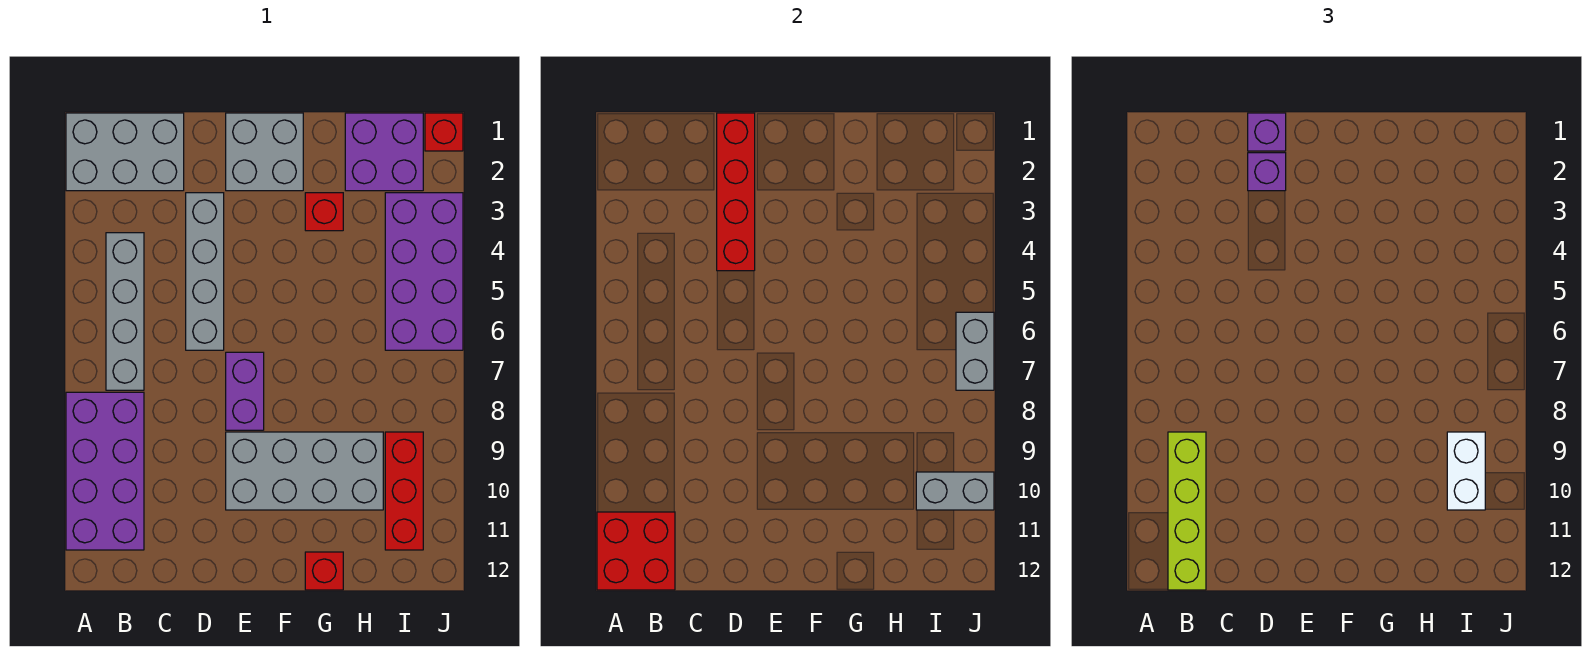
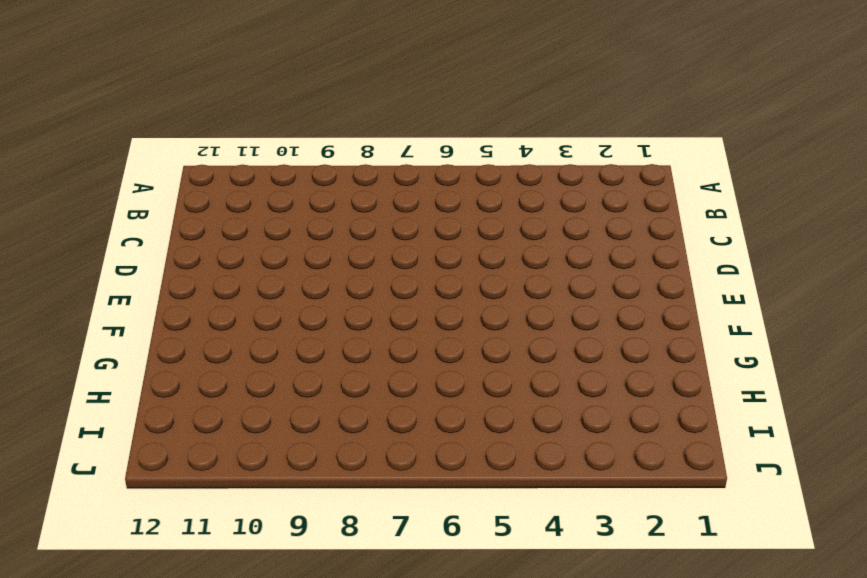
none -> grey 2x3 brick [66,113,184,191]
none -> purple 2x4 brick [66,392,144,550]
none -> grey 1x4 brick [106,233,144,390]

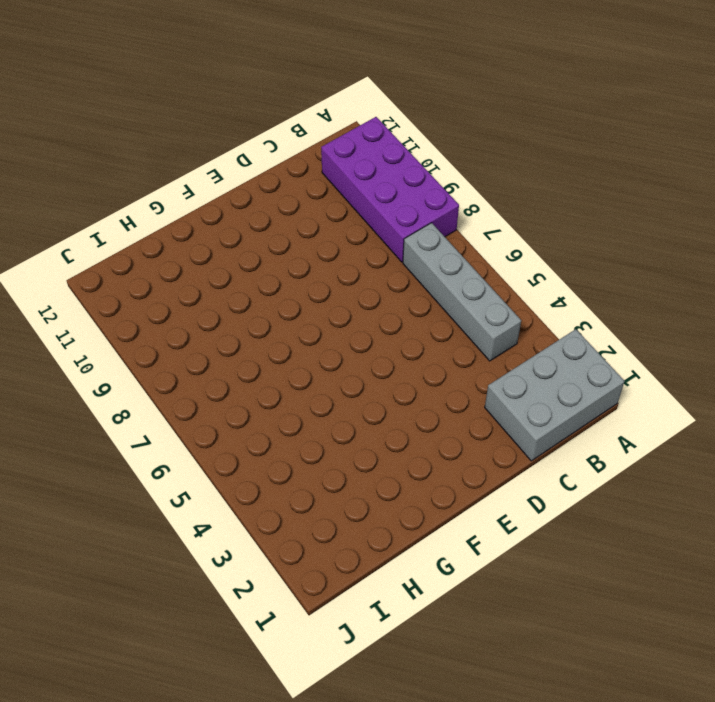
none -> grey 1x4 brick [186,193,224,350]
none -> grey 2x2 brick [226,113,303,191]
none -> purple 1x2 brick [226,352,264,430]

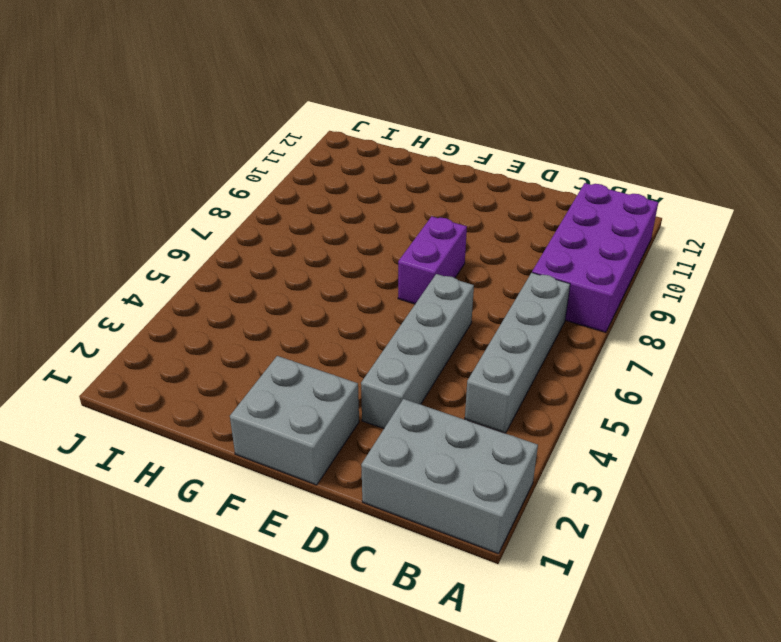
none -> grey 2x4 brick [226,432,383,510]
none -> red 1x1 brick [305,193,343,231]
none -> red 1x1 brick [305,552,343,590]

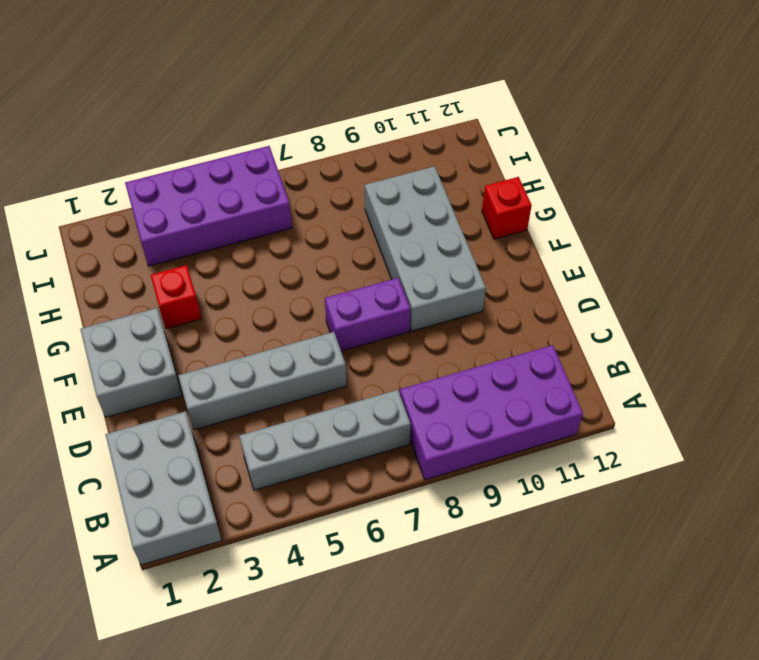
none -> purple 2x2 brick [345,113,423,191]
none -> red 1x3 brick [385,432,423,550]
none -> red 1x1 brick [425,113,463,151]

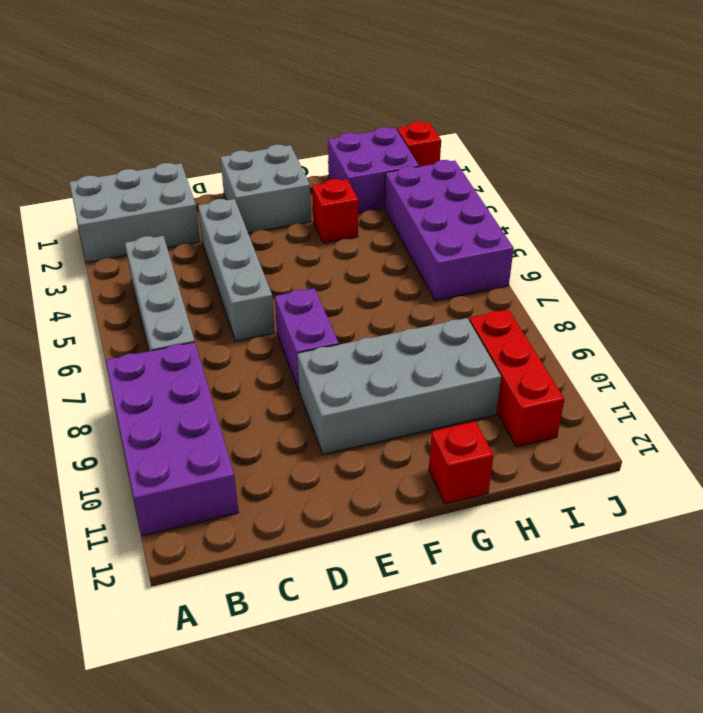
none -> red 2x2 brick [597,512,675,590]
none -> red 1x4 brick [717,113,755,271]
none -> grey 1x2 brick [916,472,994,510]

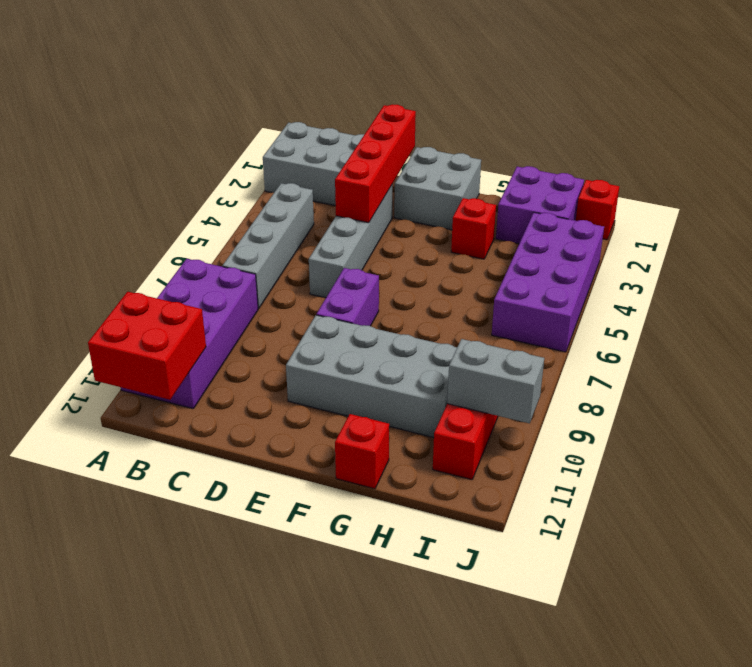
none -> grey 1x2 brick [956,312,994,390]
none -> lime 1x4 brick [1168,432,1206,590]
none -> purple 1x1 brick [1248,113,1286,151]

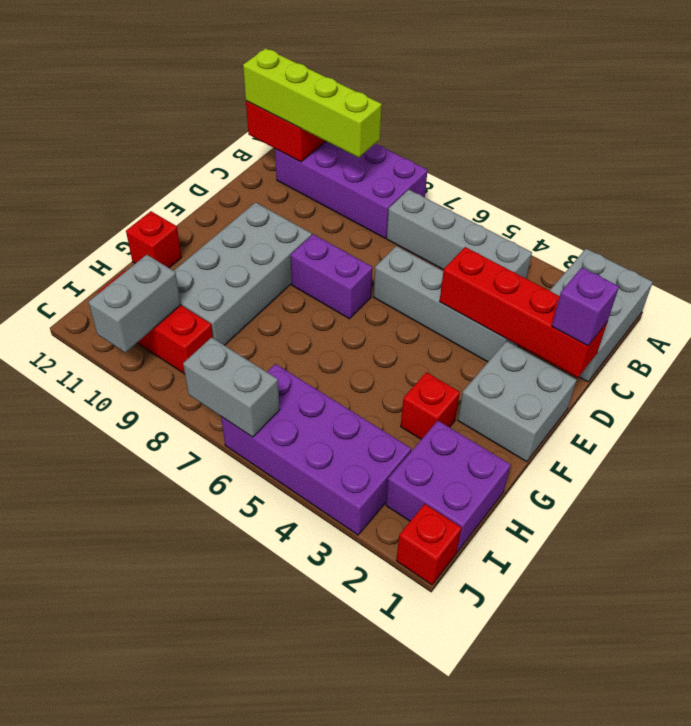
none -> purple 1x1 brick [1248,153,1286,191]
none -> white 1x2 brick [1447,432,1485,510]

